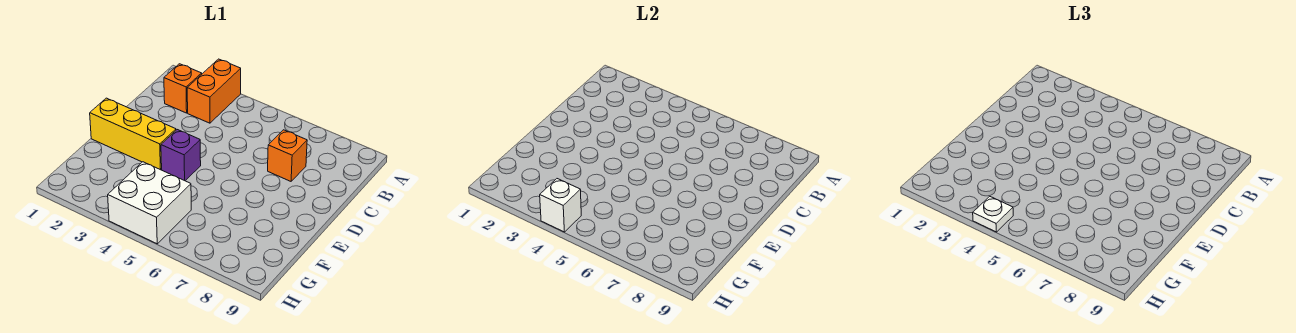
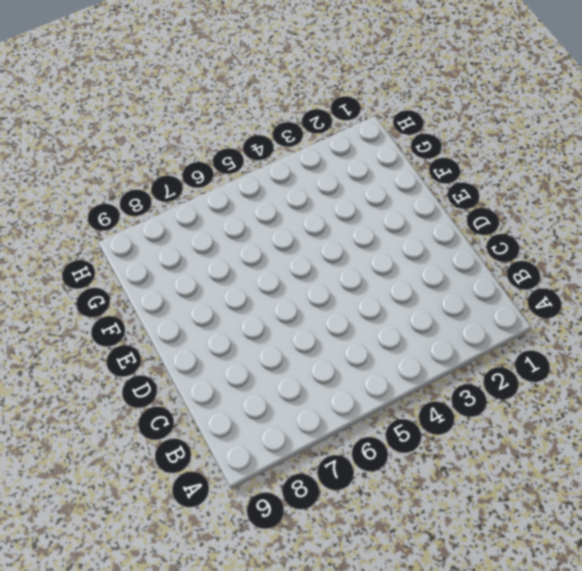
none -> orange 1x2 brick [187,59,241,123]
none -> orange 1x1 brick [164,64,202,113]

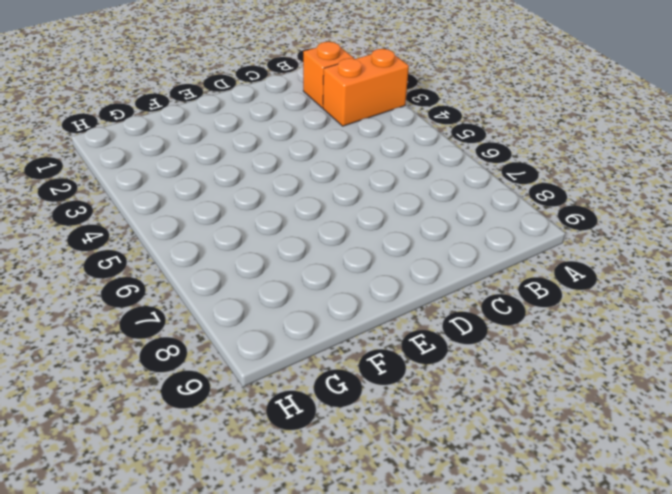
none -> orange 1x1 brick [268,130,307,181]
none -> yellow 1x3 brick [90,98,176,170]

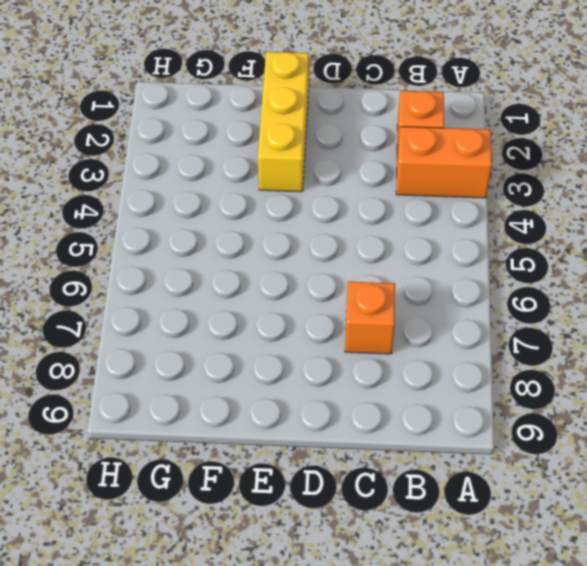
none -> purple 1x1 brick [161,130,201,181]
none -> white 2x2 brick [108,162,191,244]

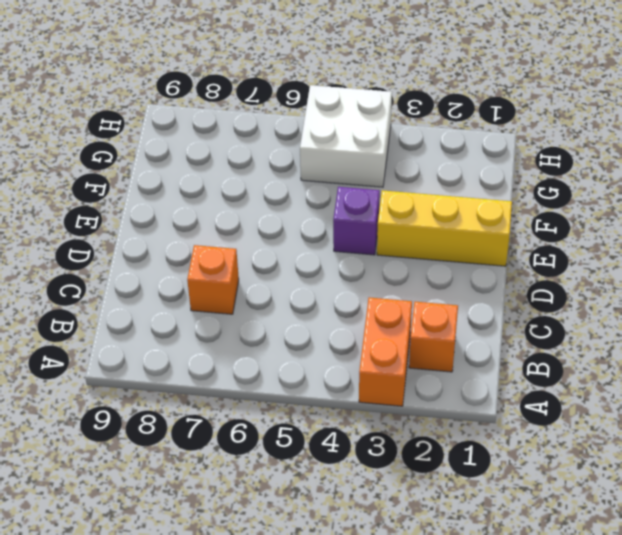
none -> white 1x1 brick [540,179,581,232]
none -> white 1x1 plate [973,197,1013,232]

